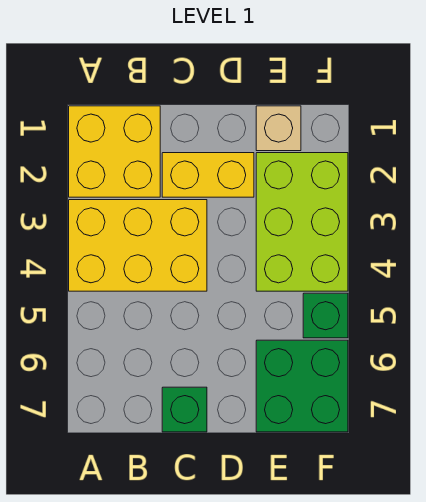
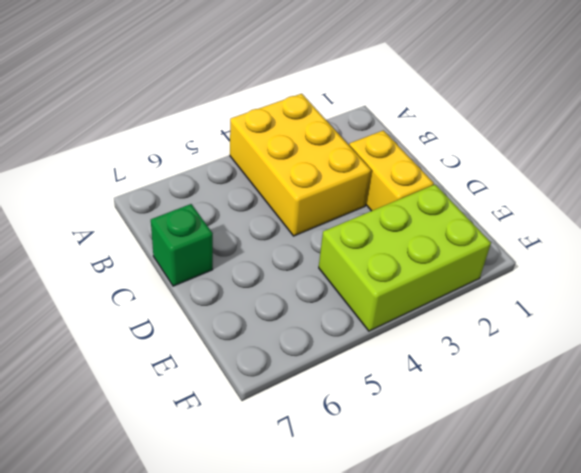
none -> yellow 2x2 brick [69,106,160,197]
none -> tan 1x1 brick [256,106,301,151]

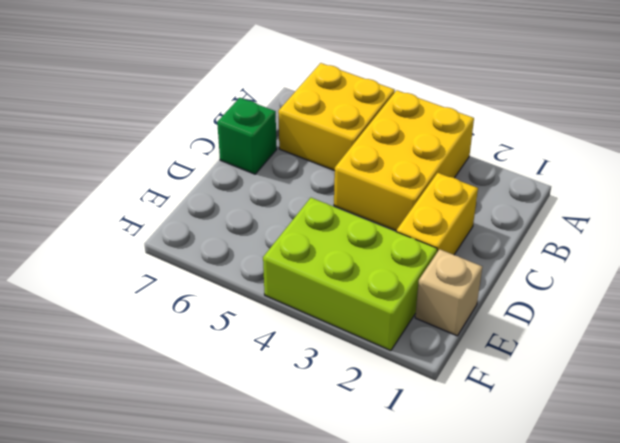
yellow 2x2 brick [278,63,395,171] -> yellow 2x2 brick moved to [69,106,160,197]
none -> green 2x2 brick [256,340,348,432]
none -> green 1x1 brick [303,293,348,338]

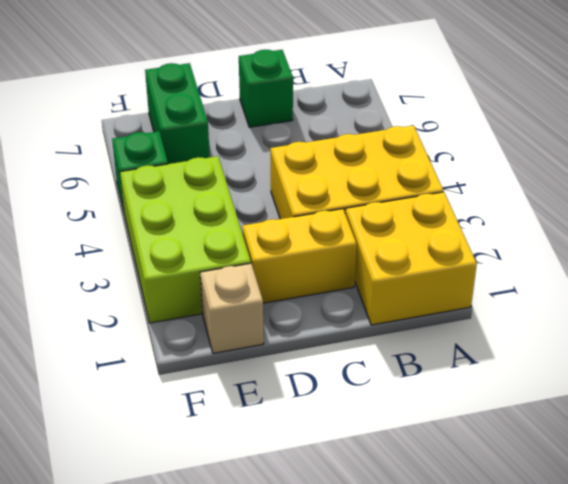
green 1x2 brick [145,63,210,164] -> green 2x2 brick [256,340,348,432]

